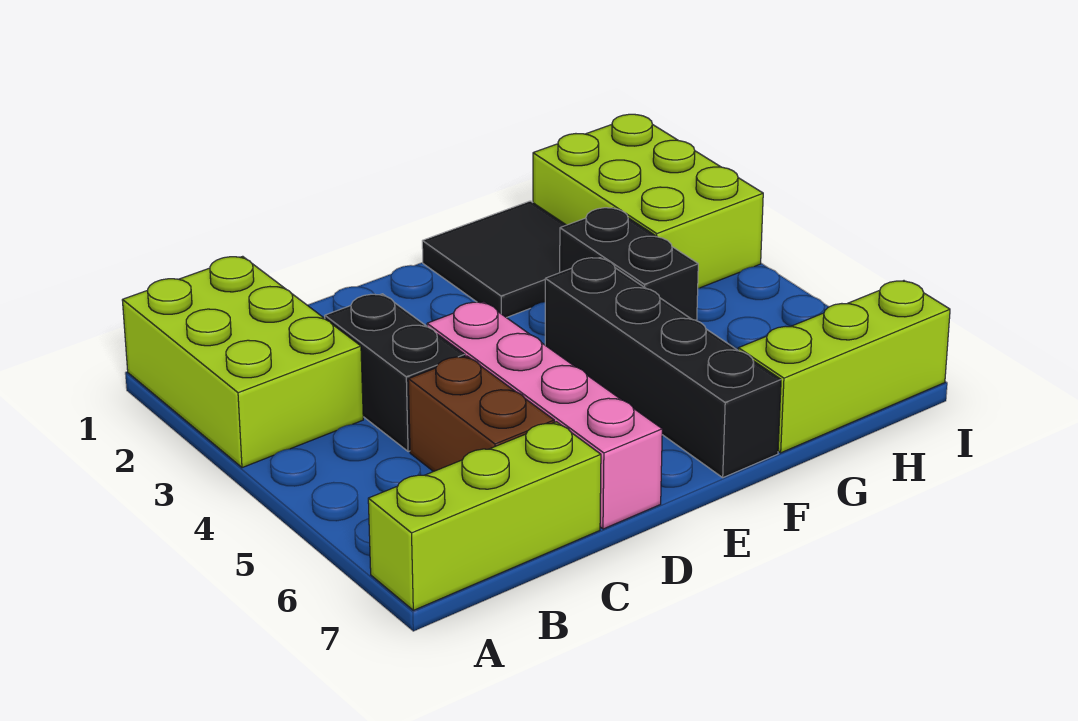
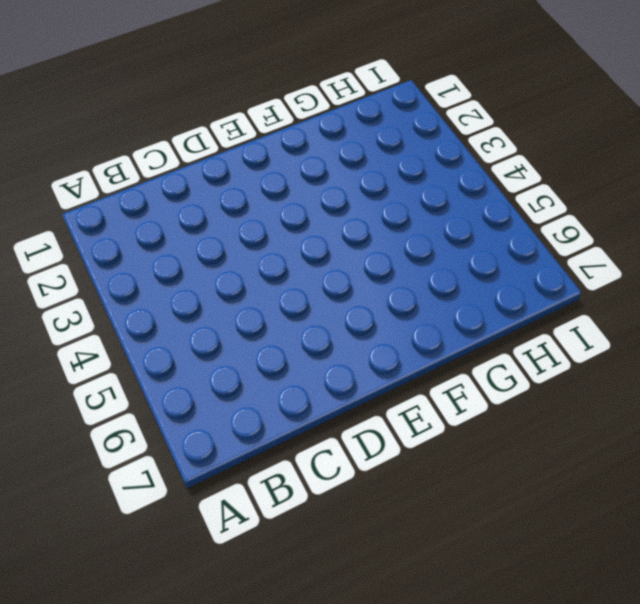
none -> lime 2x3 brick [122,256,363,468]
none -> lime 1x3 brick [368,422,601,610]

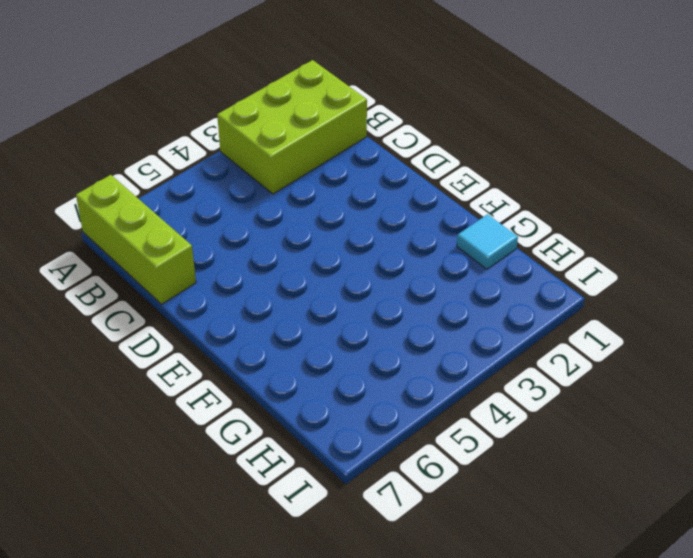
cyan 1x1 tile [457,214,518,269] -> black 2x2 tile [422,201,566,318]
none -> black 1x2 brick [325,294,465,452]
none -> brown 1x2 brick [408,356,554,472]

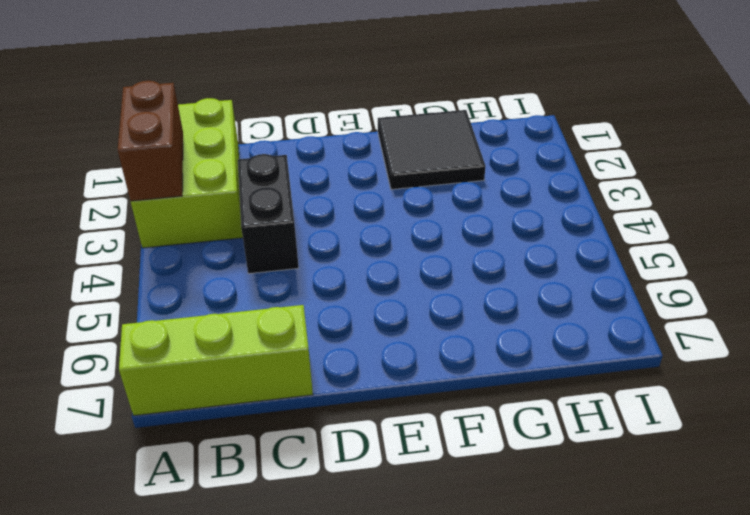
brown 1x2 brick [118,81,183,201] -> brown 1x2 brick moved to [408,356,554,472]
none -> pink 1x4 brick [427,302,662,529]
none -> black 1x4 brick [545,258,781,478]

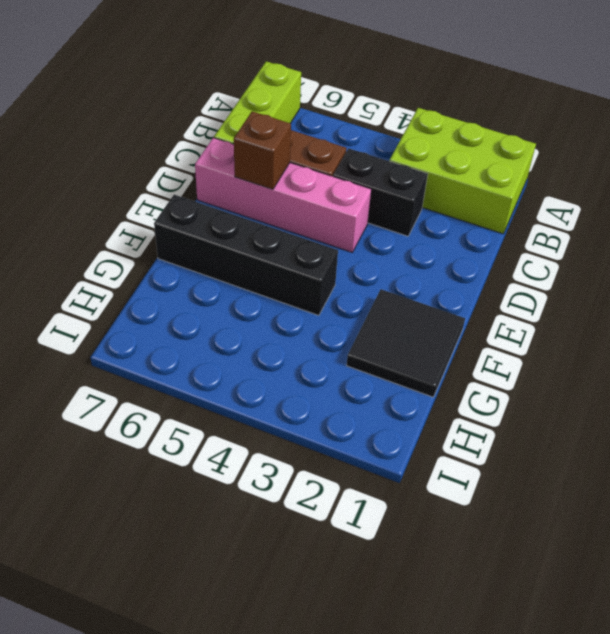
brown 1x1 brick [234,111,291,189] -> none
none -> black 1x2 brick [560,208,698,321]
none -> lime 1x3 brick [738,281,950,453]

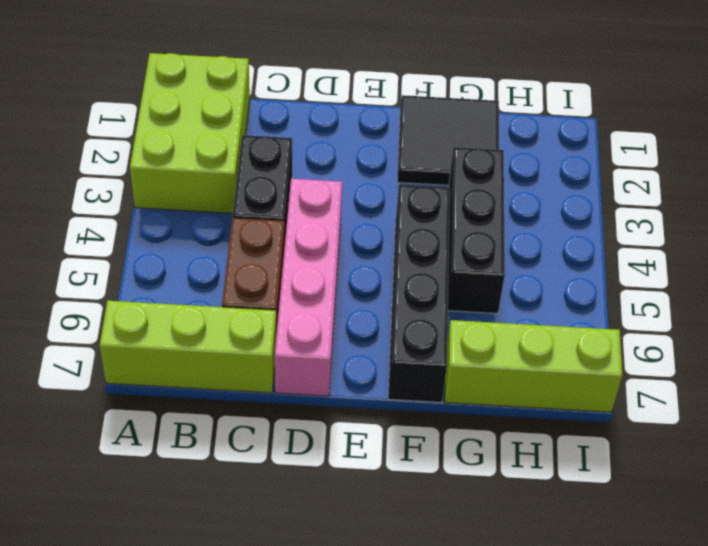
black 1x3 brick [448,147,505,314] -> black 1x2 brick [560,208,698,321]
none -> lime 2x3 brick [533,114,763,288]

